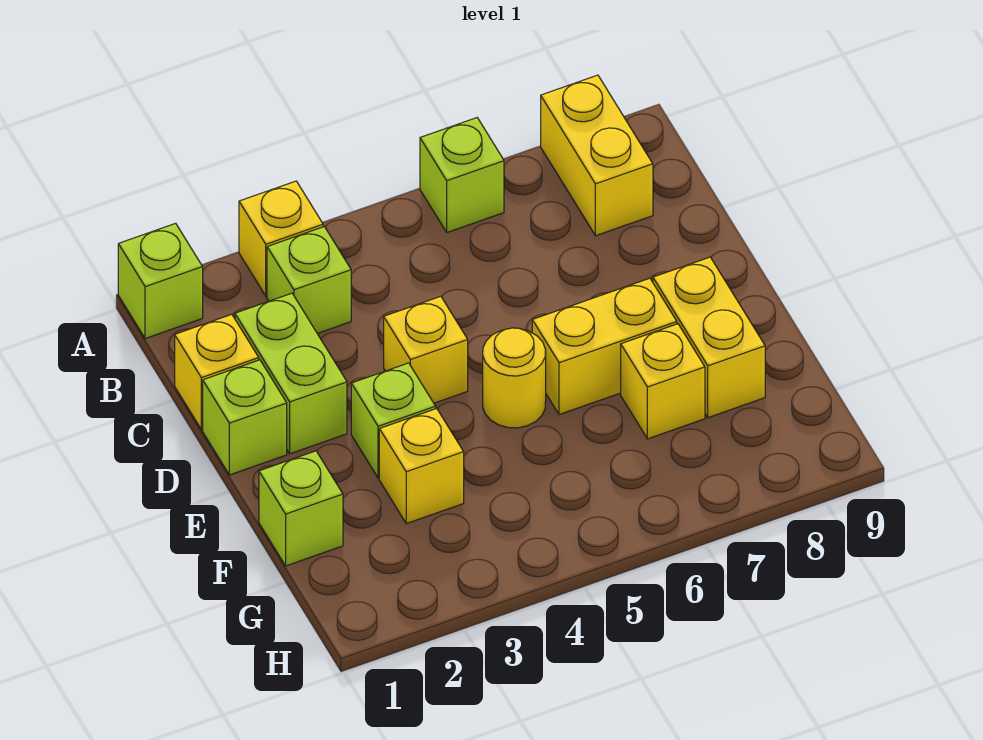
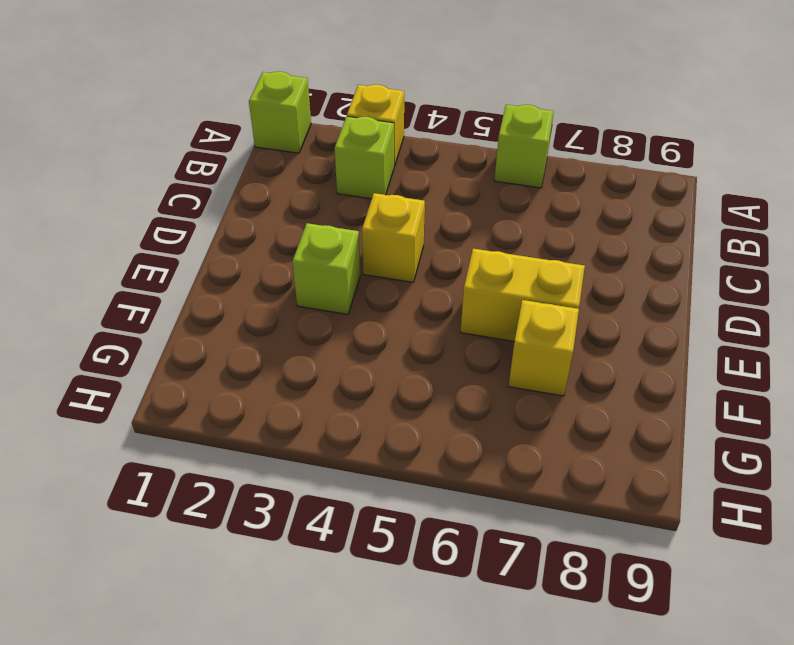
none -> yellow 1x2 brick [541,75,653,236]
none -> yellow 1x1 brick [175,314,259,429]
none -> lime 1x2 brick [235,293,347,454]

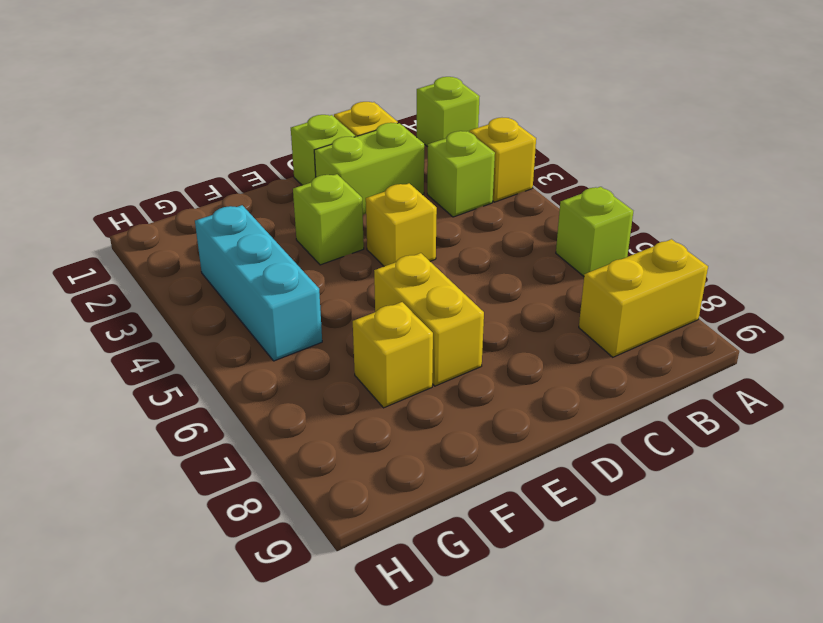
cyan 1x3 brick [195,205,322,361] -> none
none -> yellow 1x1 round brick [483,328,546,428]
none -> yellow 1x2 brick [653,257,765,418]
none -> lime 1x1 brick [259,451,343,566]

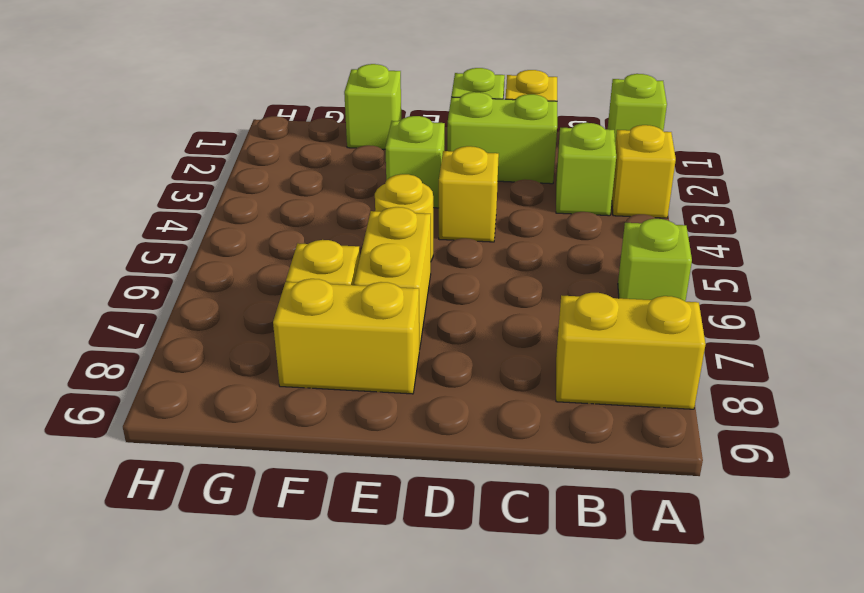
none -> yellow 1x1 brick [379,409,464,524]

